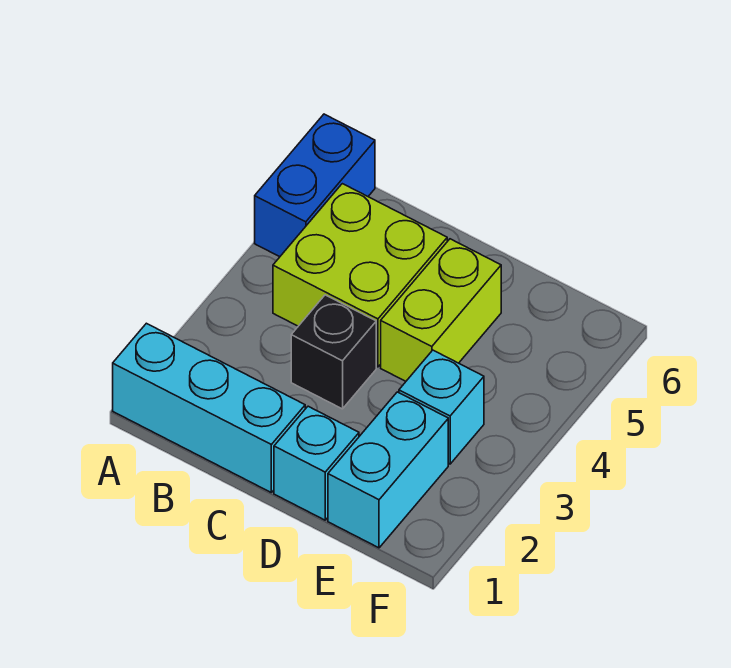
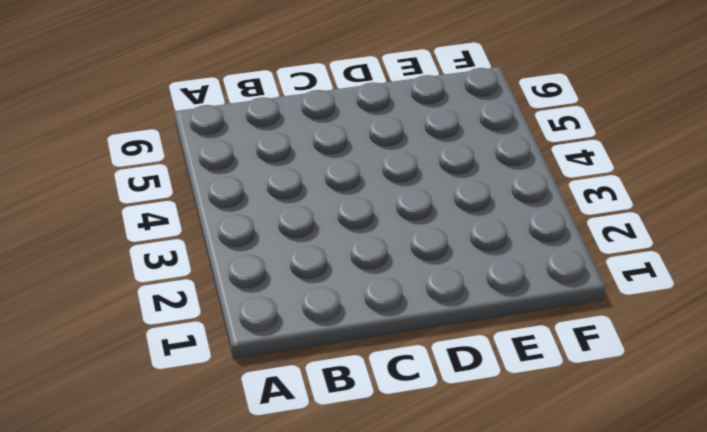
none -> cyan 1x3 brick [113,323,305,492]
none -> blue 1x2 brick [255,114,375,257]

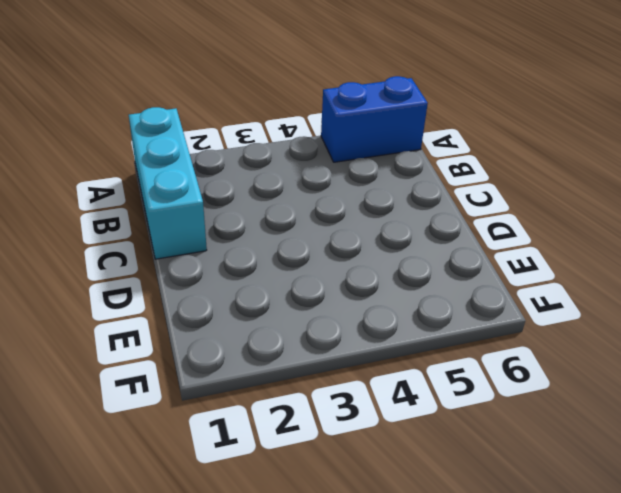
none -> lime 2x2 brick [273,184,447,367]
none -> black 1x1 brick [291,295,376,409]

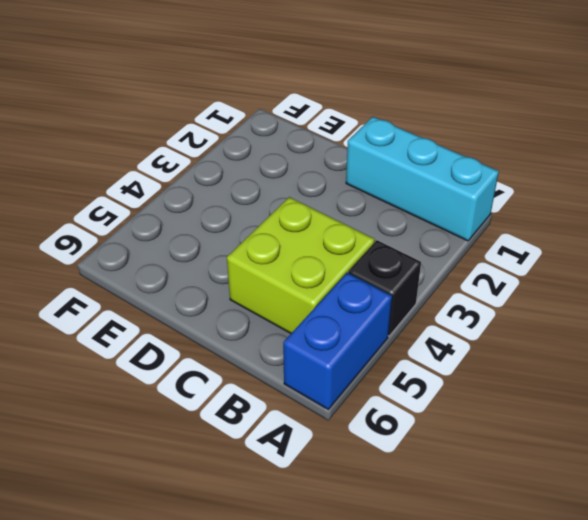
black 1x1 brick [348,240,421,336] -> black 1x1 brick moved to [291,295,376,409]
none -> cyan 1x1 brick [274,406,359,520]
none -> lime 1x2 brick [381,239,501,381]

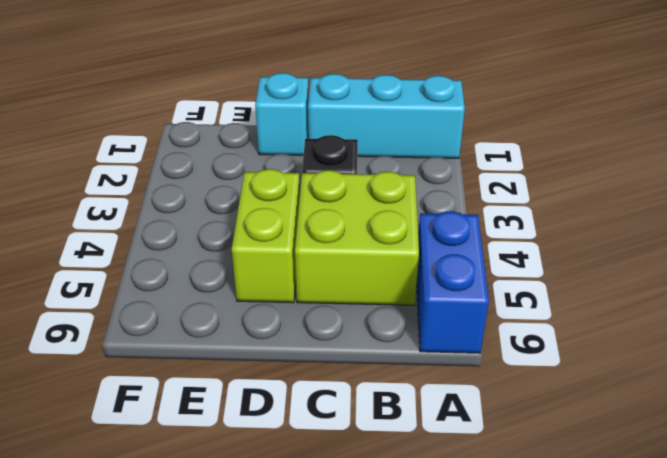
none -> cyan 1x2 brick [328,392,448,548]
none -> cyan 1x1 brick [399,350,484,464]

